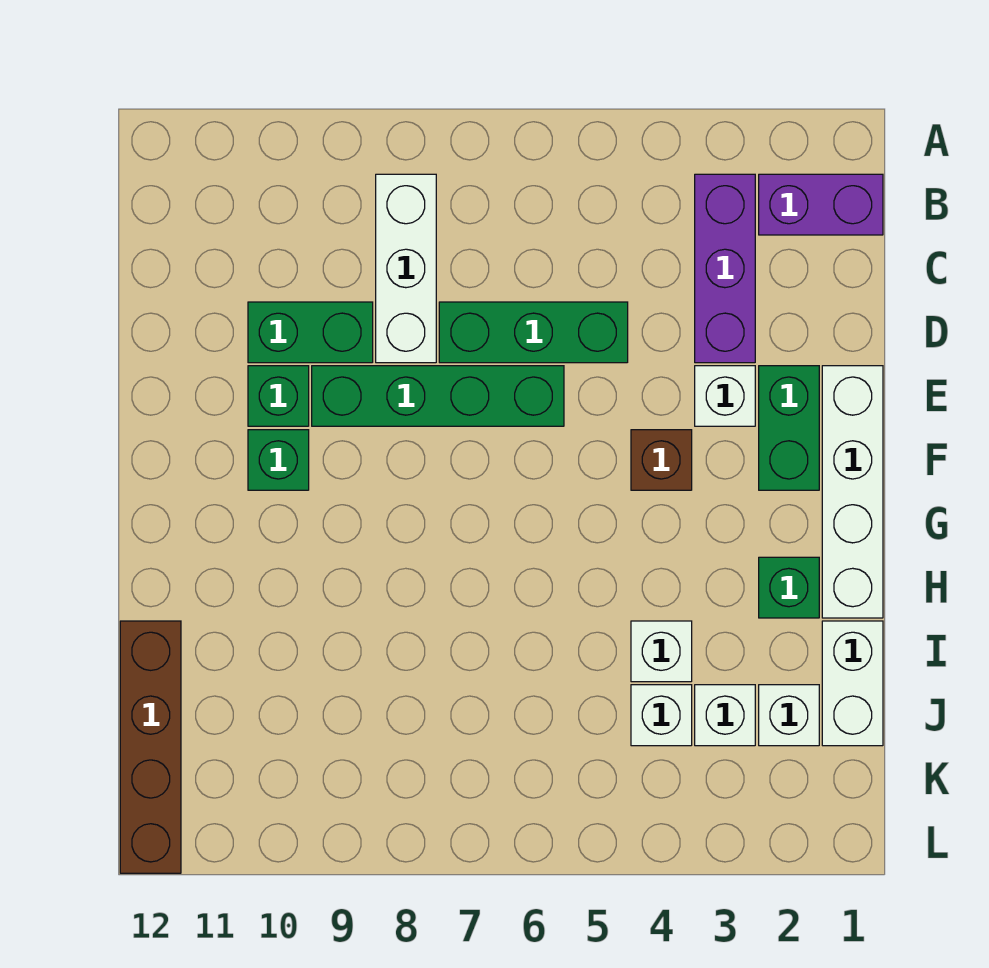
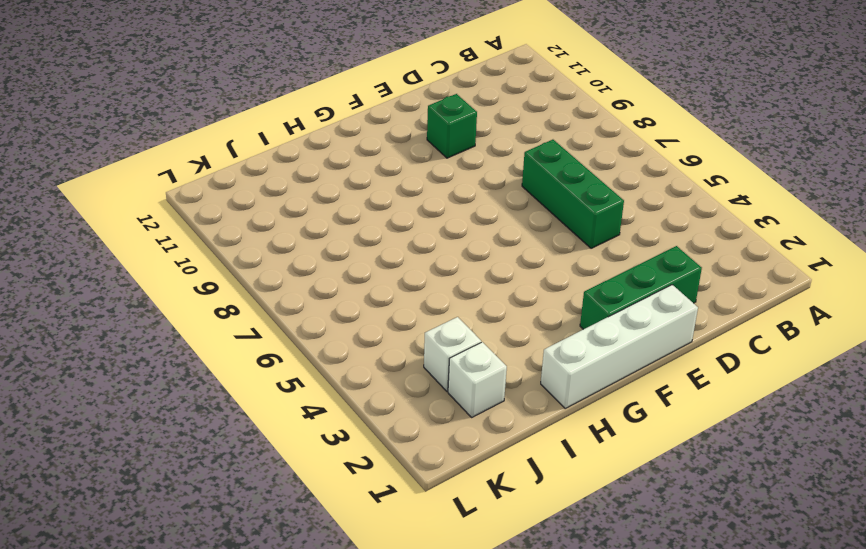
green 1x3 brick [580,246,702,329] -> green 1x2 brick [759,366,819,490]
none -> purple 1x2 brick [759,174,883,235]
none -> purple 1x3 brick [695,174,755,363]
none -> white 1x3 brick [376,174,436,363]

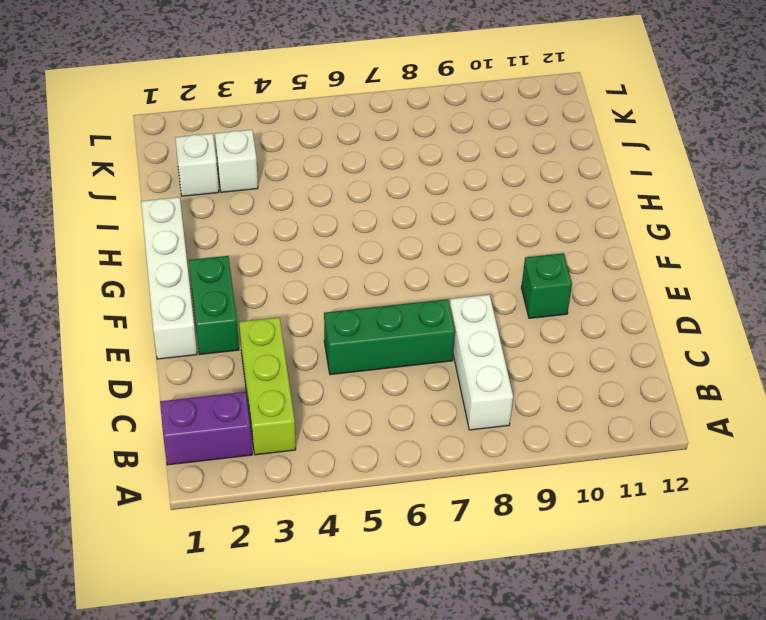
lime 1x3 brick [239,317,296,455] -> purple 1x3 brick [695,174,755,363]
none -> green 1x2 brick [248,302,373,363]
none -> white 1x1 brick [695,366,755,426]
none -> green 1x4 brick [312,366,564,426]

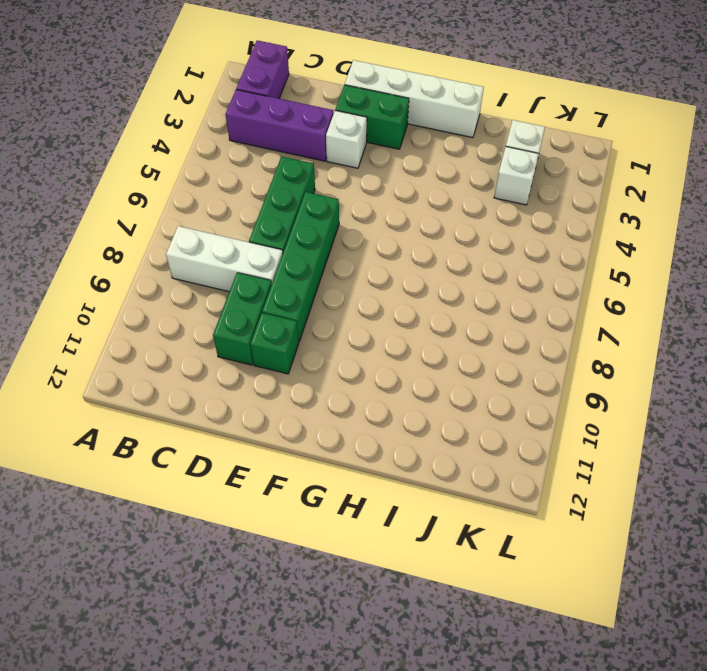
none -> brown 1x1 brick [631,430,692,490]
none -> green 1x1 brick [248,430,309,490]
none -> green 1x1 brick [759,557,819,618]

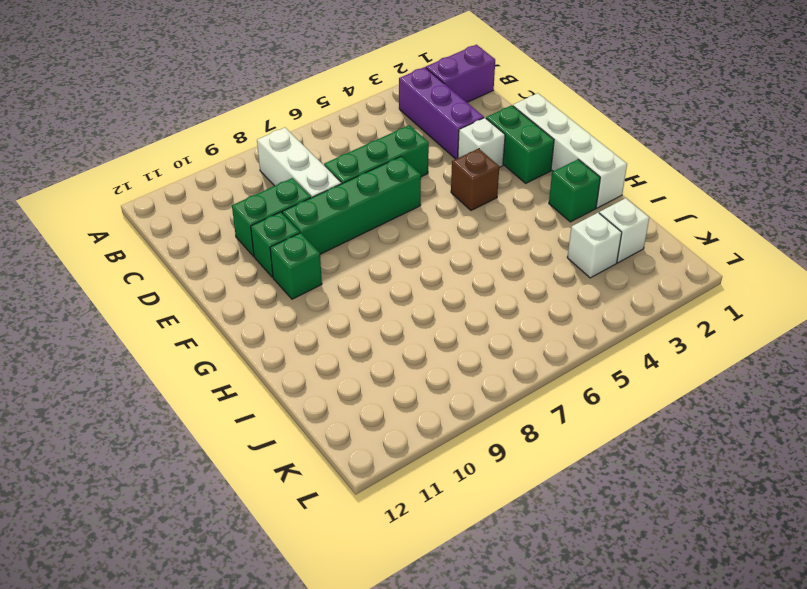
none -> white 1x2 brick [822,621,883,746]
none -> white 1x1 brick [631,621,692,682]
none -> brown 1x4 brick [120,621,181,873]

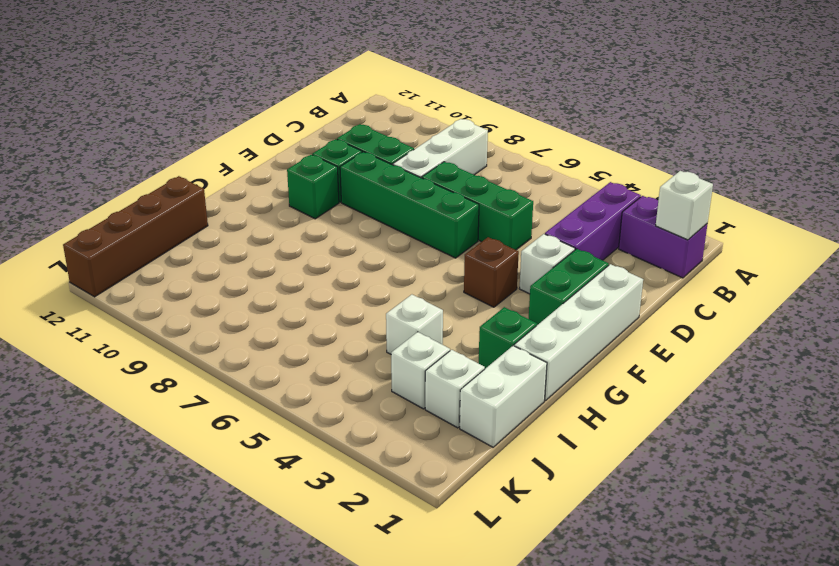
white 1x1 brick [656,171,713,240] -> white 1x1 brick moved to [631,685,692,746]

